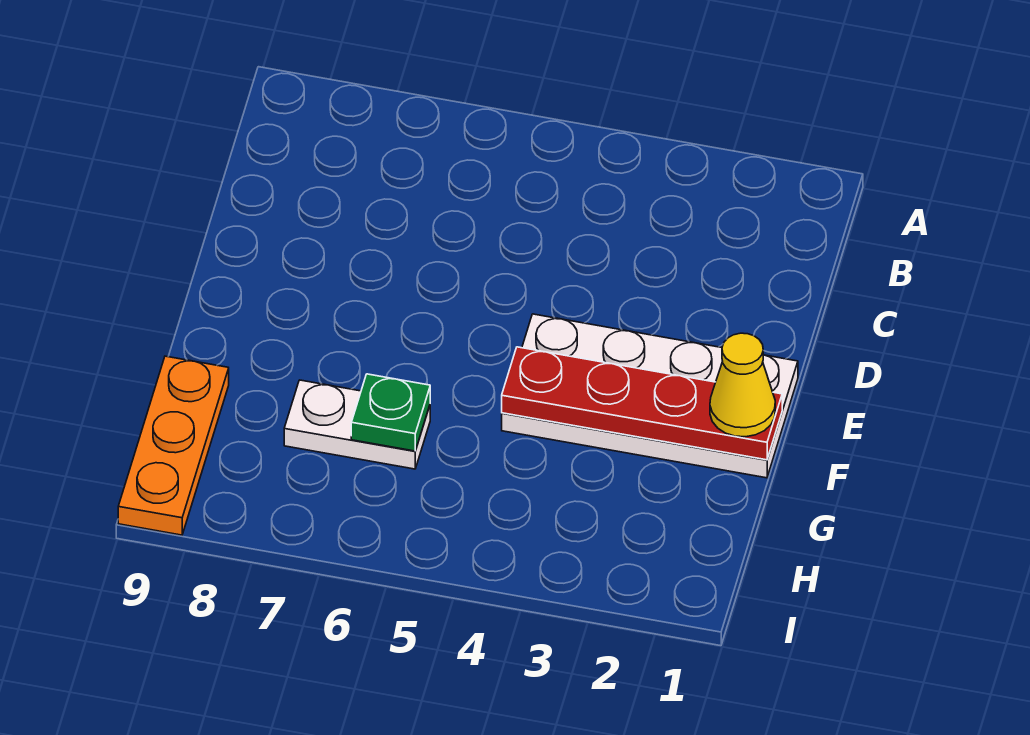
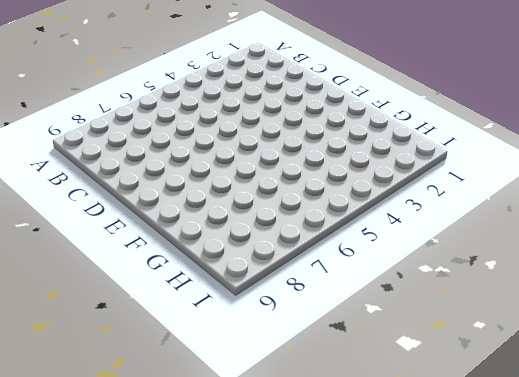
none -> white 2x4 plate [502,314,798,478]
none -> white 1x2 plate [284,380,430,469]

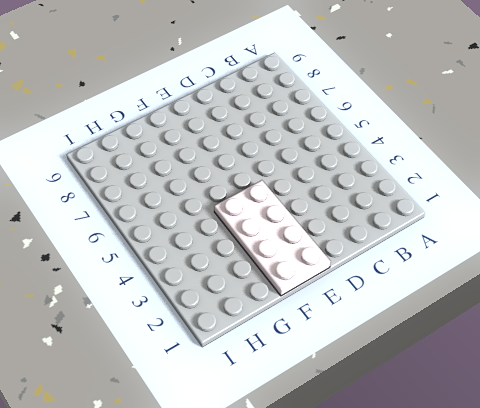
none -> white 1x2 plate [284,380,430,469]
none -> orange 1x3 plate [118,356,229,535]

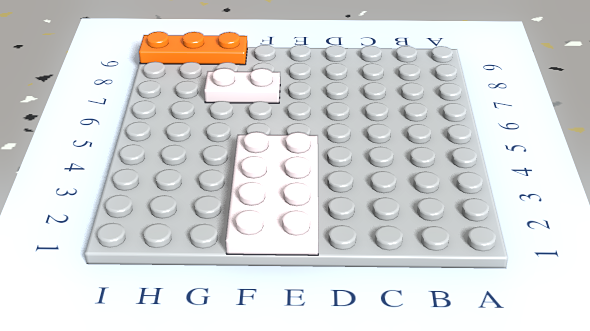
white 1x2 plate [204,68,280,103] -> white 1x2 plate turned to [284,380,430,469]
none -> red 1x4 plate [502,347,782,460]
none -> green 1x1 plate [351,374,430,451]

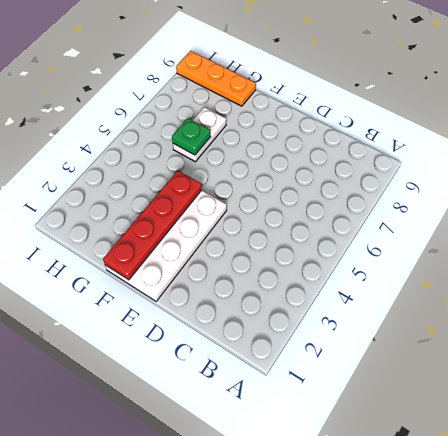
none -> yellow 1x1 cone [710,333,775,437]

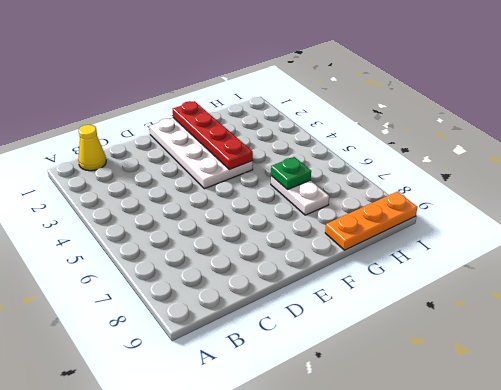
yellow 1x1 cone [78,125,106,171] -> yellow 1x1 cone moved to [710,333,775,437]

